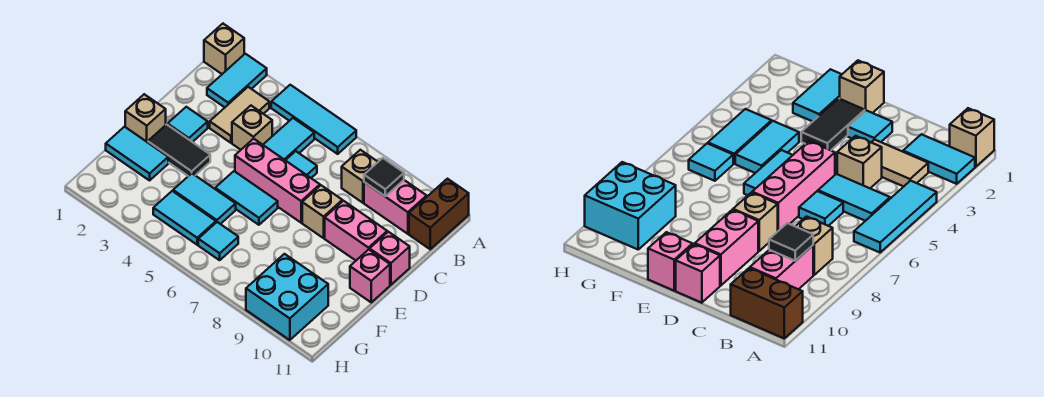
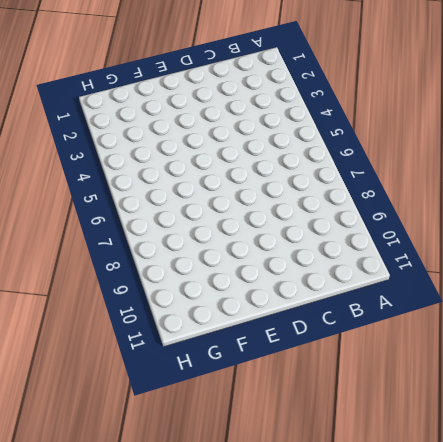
none -> tan 1x1 brick [204,24,244,74]
none -> cyan 1x2 tile [207,54,267,107]
none -> cyan 1x3 tile [271,85,356,154]

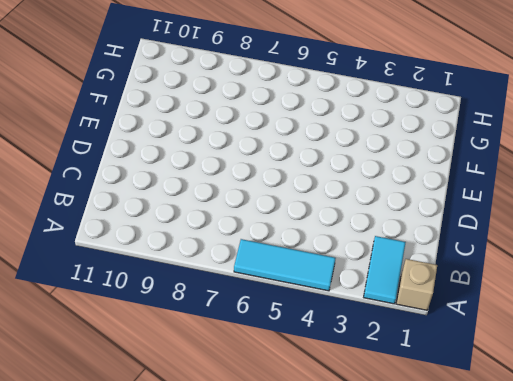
none -> brown 1x2 brick [409,179,469,249]
none -> tan 1x2 tile [210,87,269,143]
none -> cyan 1x2 tile [263,118,314,160]

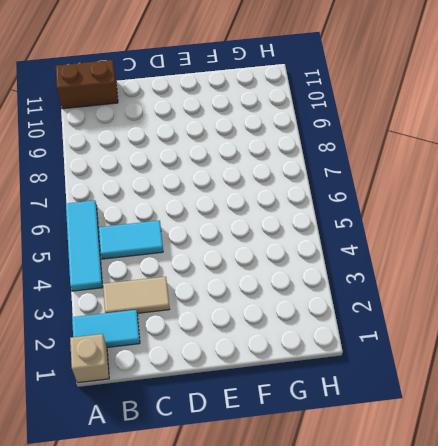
none -> tan 1x1 brick [342,150,378,203]
none -> pink 1x2 brick [364,180,427,234]
none -> tan 1x1 brick [232,106,272,150]

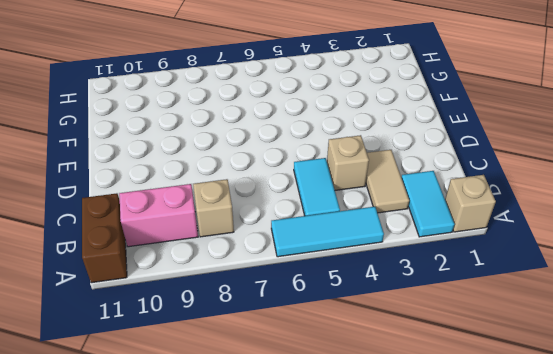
none -> cyan 1x1 tile [286,151,317,178]
none -> cyan 1x1 tile [168,107,208,142]
none -> pink 1x3 brick [235,139,320,223]

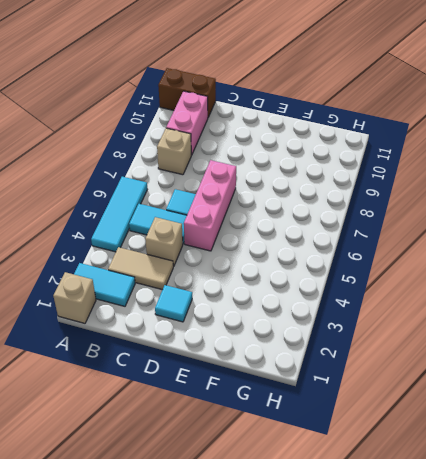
none -> tan 1x1 brick [302,185,342,238]
none -> pink 1x2 brick [325,201,387,261]
none -> pink 1x1 brick [370,232,410,285]

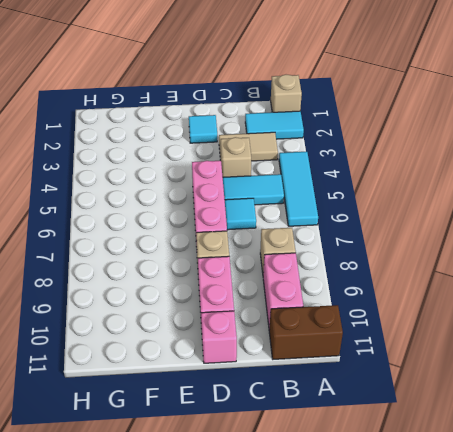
none -> tan 1x1 brick [125,94,166,142]
none -> black 1x2 tile [148,124,210,176]
none -> cyan 1x2 tile [215,171,278,225]

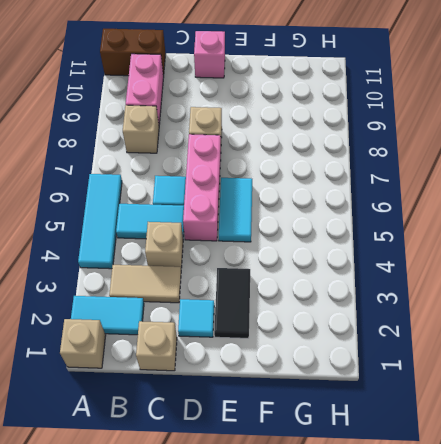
tan 1x1 brick [136,321,177,371] -> tan 1x1 brick moved to [125,94,166,142]
none -> pink 1x2 brick [325,201,387,261]
none -> pink 1x1 brick [350,249,390,302]
none -> cyan 1x2 tile [106,127,168,180]

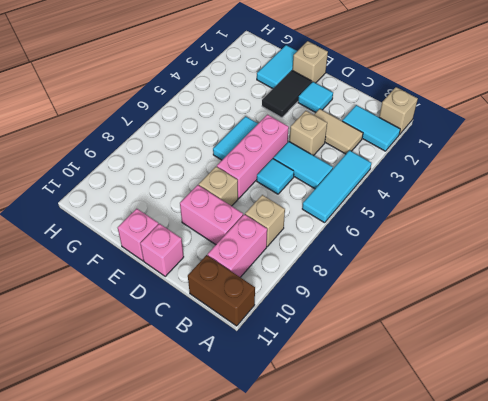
pink 1x2 brick [180,185,243,245] -> pink 1x2 brick turned to [325,201,387,261]
none -> cyan 1x2 tile [173,173,236,224]
none -> cyan 1x2 tile [153,191,216,245]
none -> cyan 1x1 tile [198,222,238,260]

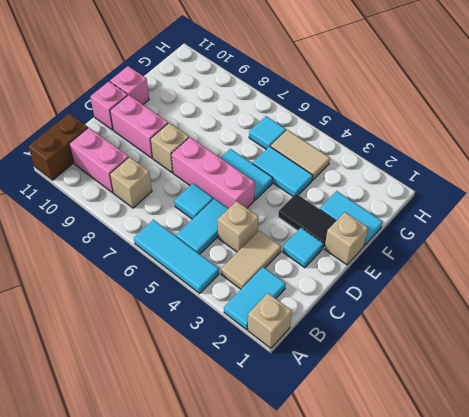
tan 1x2 tile [270,130,330,180] -> cyan 1x2 tile [153,191,216,245]
none -> cyan 2x2 brick [246,254,328,340]
none -> black 1x1 tile [364,158,404,196]

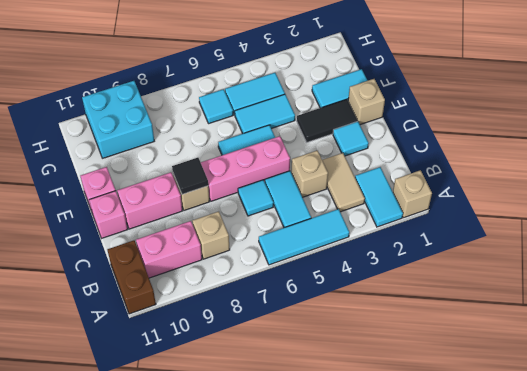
black 1x1 tile [172,158,208,194] -> black 1x1 tile moved to [364,158,404,196]

